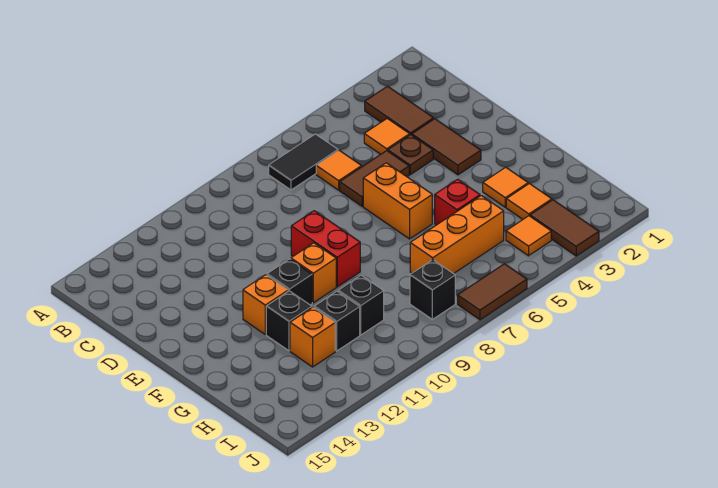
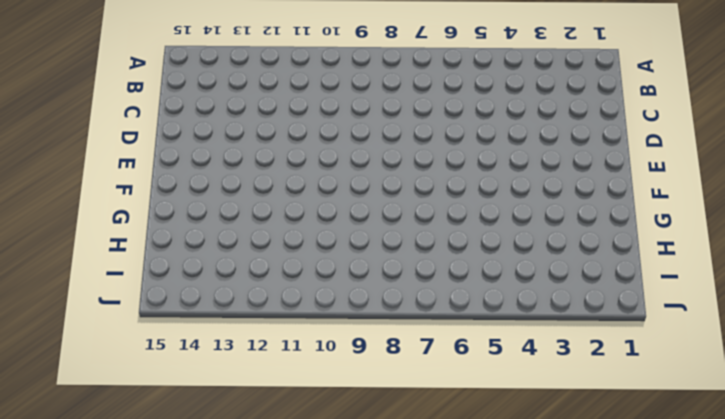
none -> brown 1x2 tile [365,86,434,135]
none -> black 1x2 tile [269,134,338,190]
none -> orange 1x1 tile [364,119,410,154]

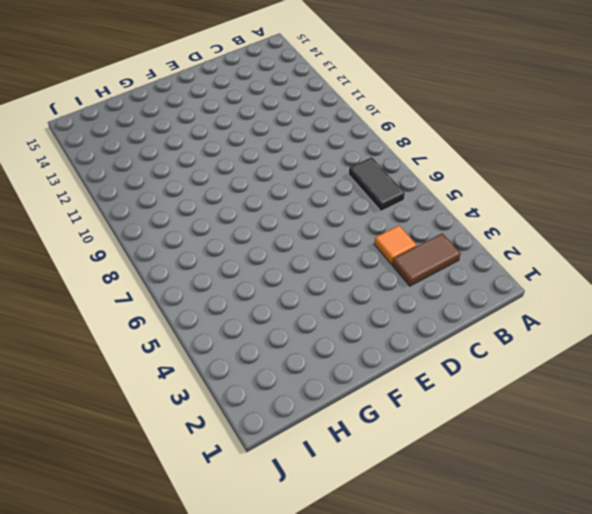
none -> orange 1x1 tile [316,150,362,190]
none -> brown 1x2 tile [412,119,481,175]
none -> brown 1x1 plate [388,135,433,175]

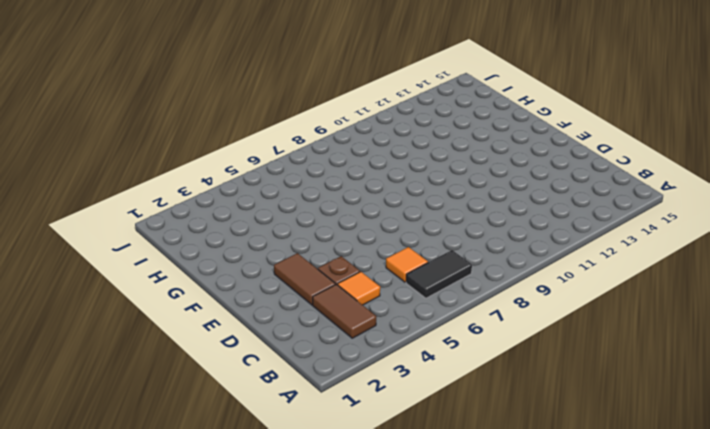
none -> brown 1x2 tile [340,151,409,206]
none -> orange 1x2 brick [363,163,432,239]
none -> red 1x2 brick [291,211,360,287]

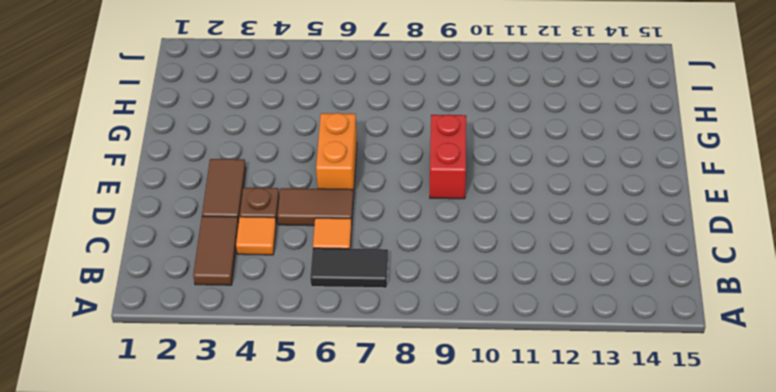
none -> orange 1x1 brick [291,243,336,303]
none -> black 1x1 brick [267,259,312,305]
none -> orange 1x1 brick [243,275,288,334]

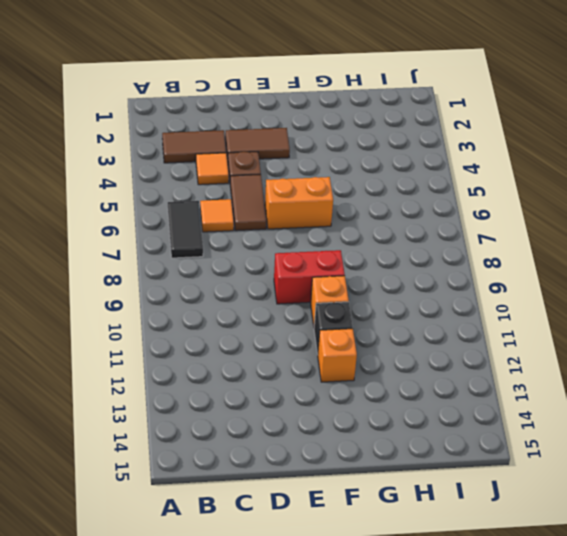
none -> orange 1x1 tile [483,167,528,207]
none -> red 1x1 brick [435,179,480,225]
none -> black 1x1 brick [266,291,312,351]

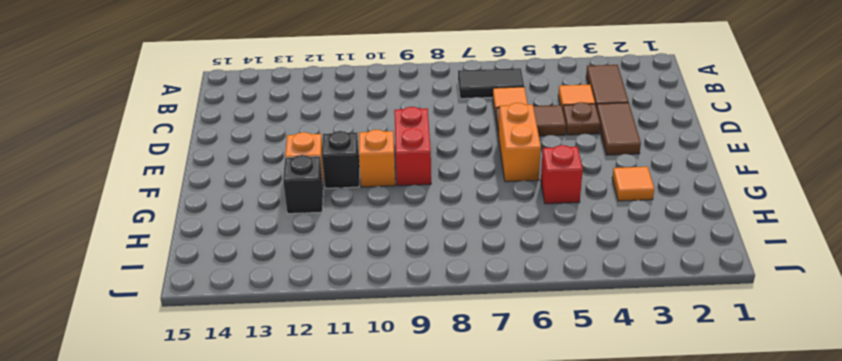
none -> orange 1x1 tile [506,184,552,219]
none -> orange 1x3 brick [410,196,504,274]
none -> black 1x1 brick [338,275,384,335]

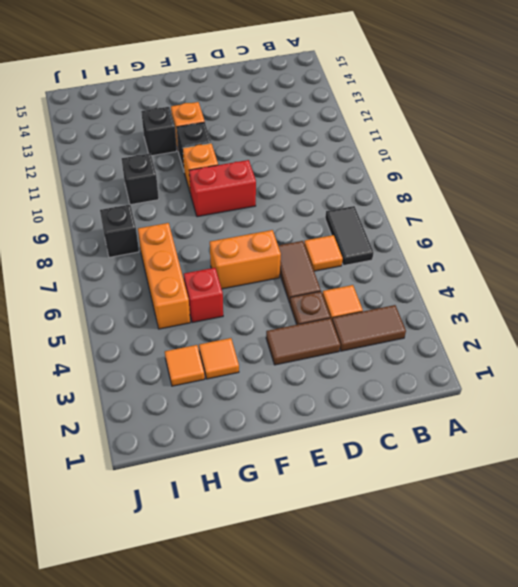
none -> black 1x1 brick [314,291,360,351]
none -> orange 1x1 brick [290,307,335,367]
none -> brown 1x2 tile [530,200,599,256]

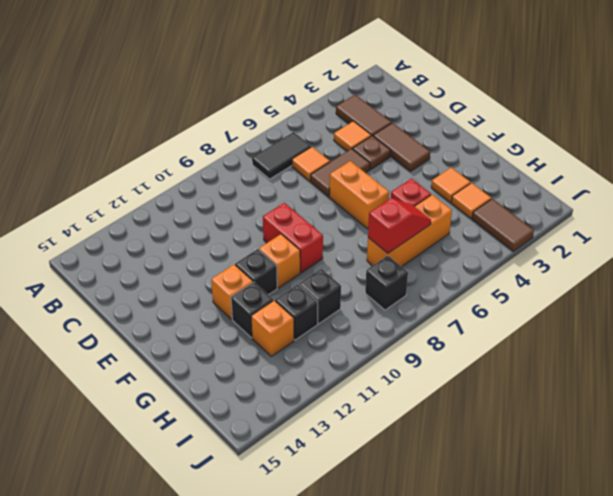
red 1x2 slope [368,198,431,253] -> none
none -> orange 1x1 tile [506,216,551,256]
none -> brown 1x2 tile [458,264,527,320]

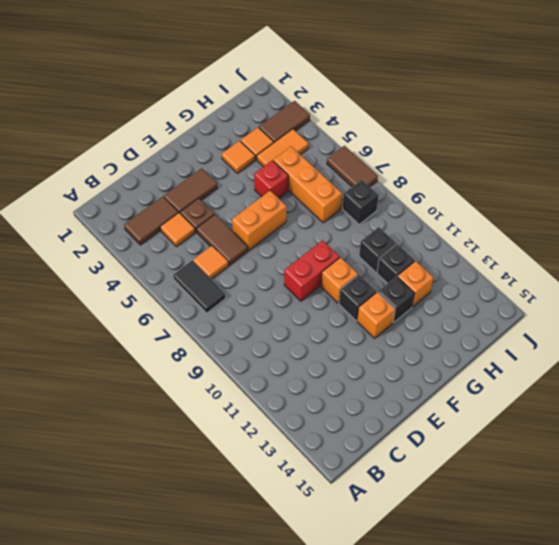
orange 1x2 tile [257,129,309,167] -> orange 1x1 tile [506,216,551,256]

